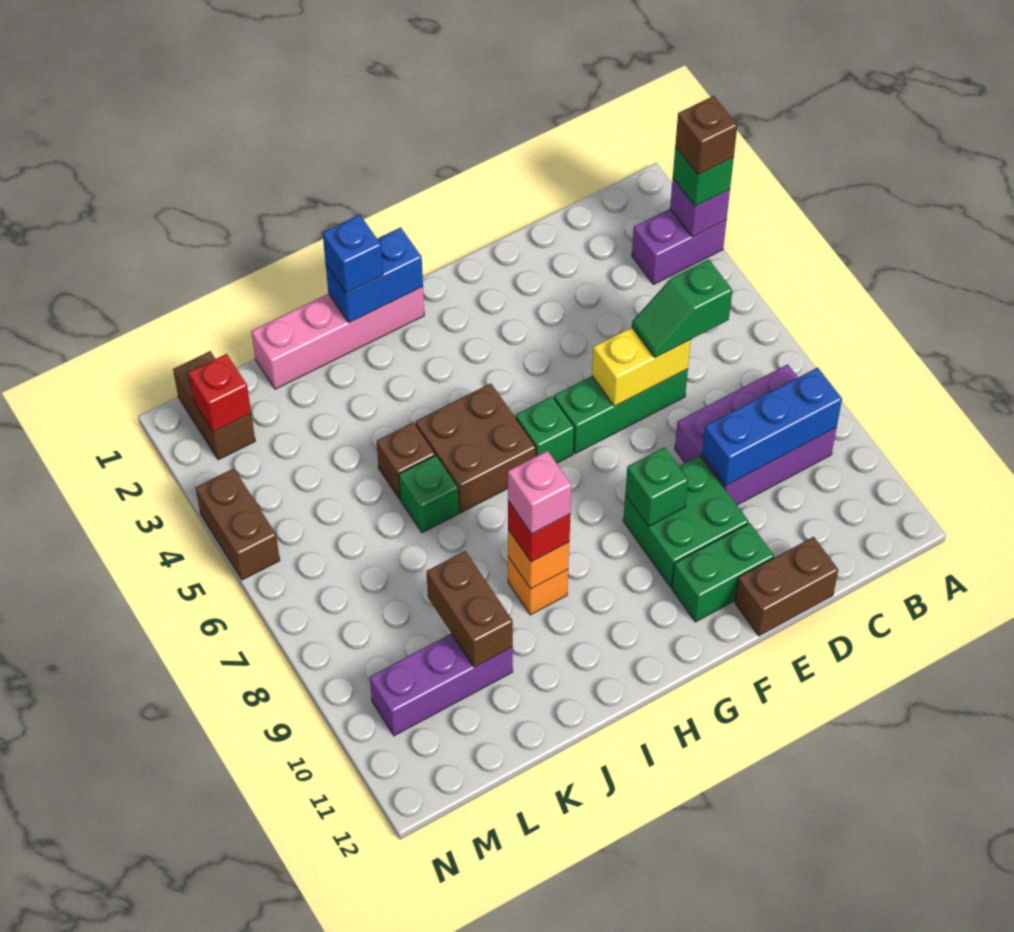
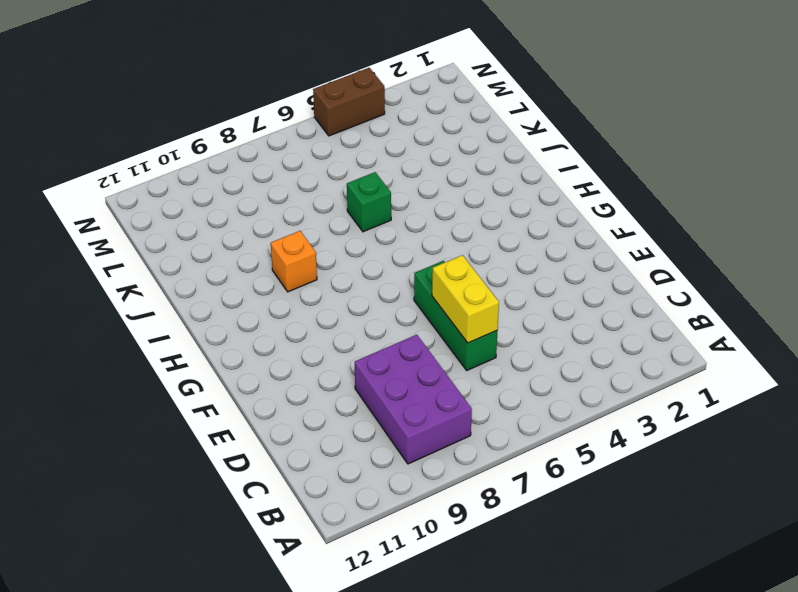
none -> purple 1x2 brick [632,209,727,284]
none -> brown 1x2 brick [735,537,838,636]
none -> green 2x2 brick [623,456,749,587]

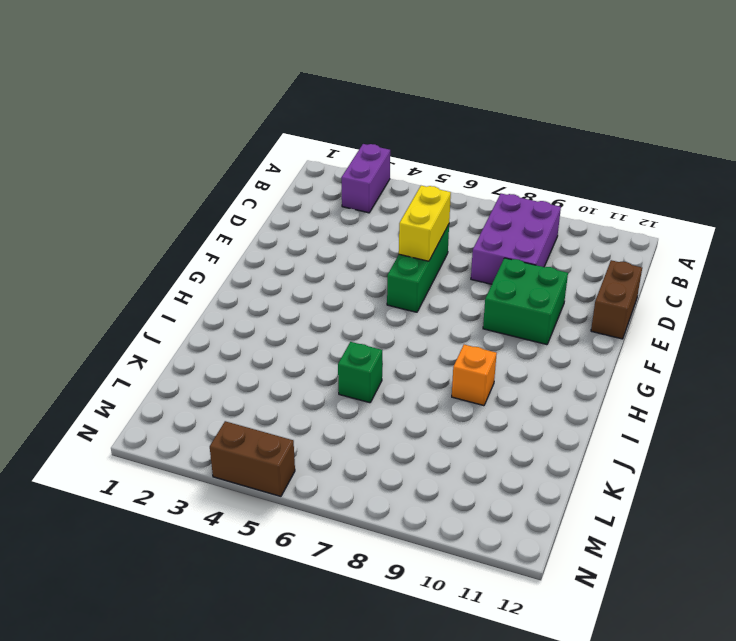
none -> green 1x2 brick [672,523,774,622]
none -> green 1x1 brick [516,396,574,463]
none -> pink 1x4 brick [251,287,424,389]

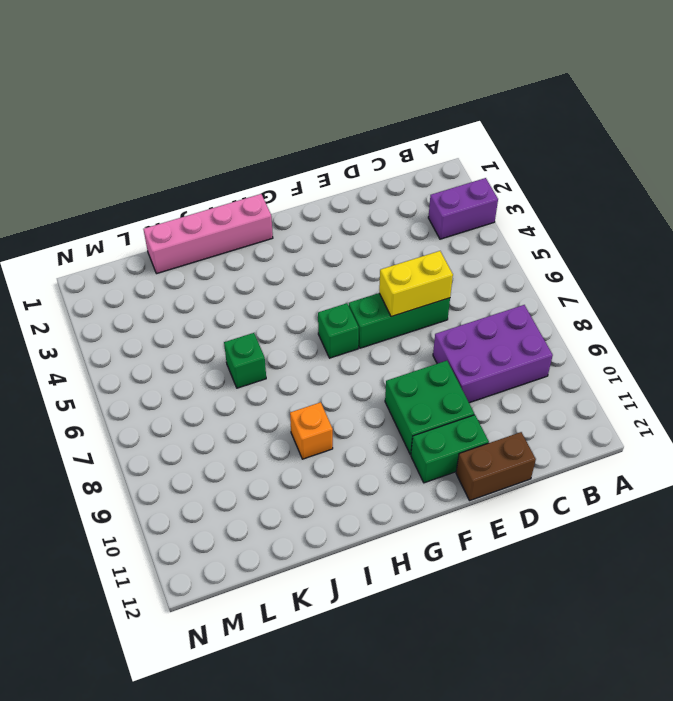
none -> brown 2x2 brick [416,383,536,513]
none -> brown 1x1 brick [377,422,435,499]
none -> purple 1x3 brick [370,633,513,736]

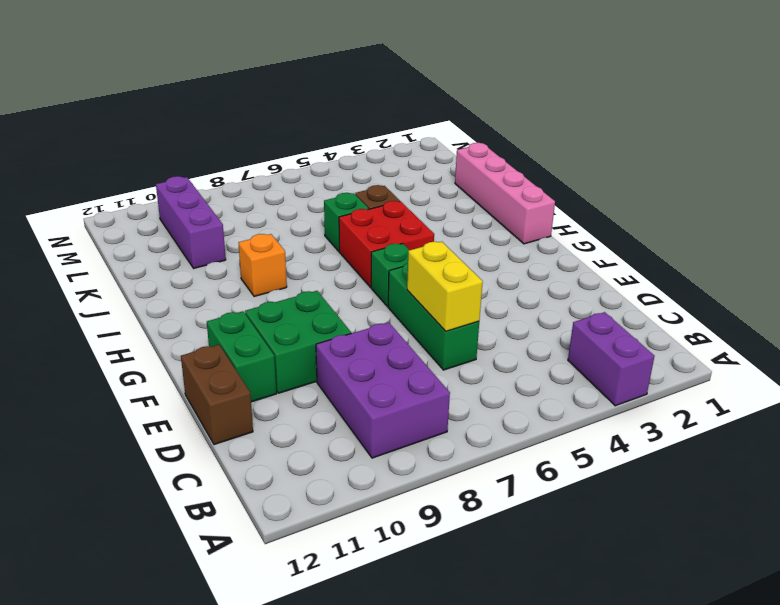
red 2x2 brick [339,201,434,287] -> brown 2x2 brick [416,383,536,513]
none -> brown 1x2 brick [173,351,255,460]
none -> brown 1x2 brick [196,468,280,580]
none -> purple 1x1 brick [670,179,730,237]

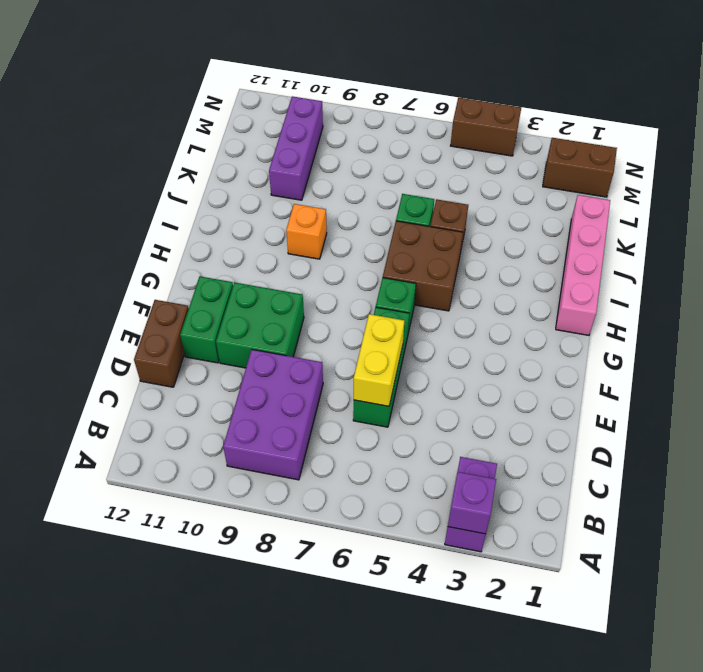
none -> blue 1x3 brick [702,367,842,486]
none -> green 1x1 brick [625,447,688,526]
none -> blue 1x2 brick [326,227,423,323]

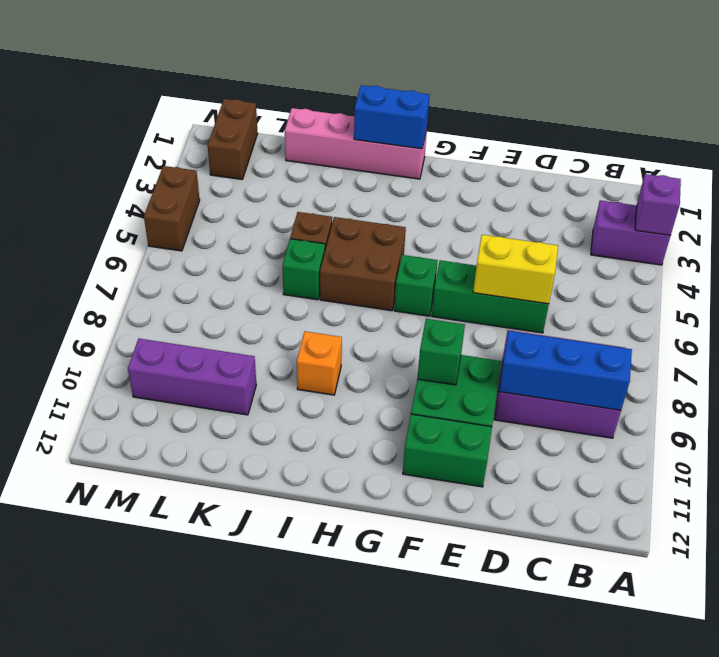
none -> brown 1x2 brick [735,537,838,636]
none -> orange 1x1 brick [508,529,569,589]
none -> brown 1x2 brick [427,551,513,667]

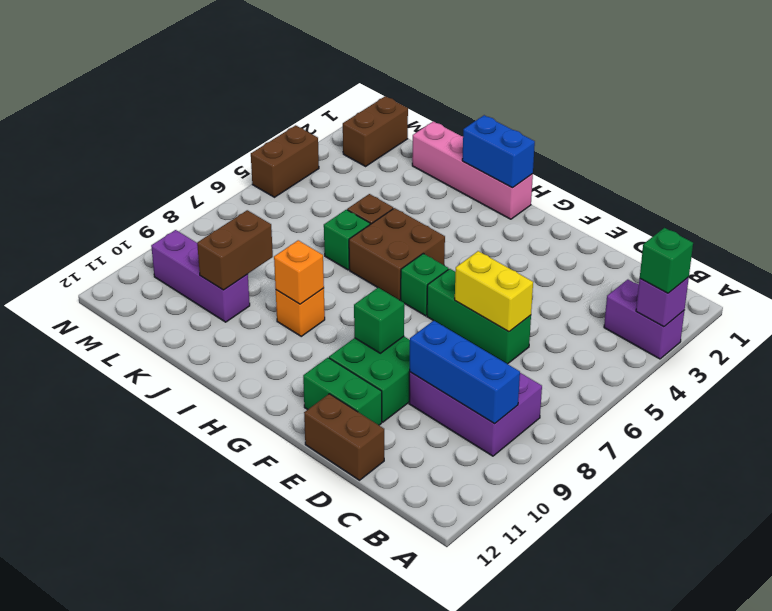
none -> red 1x1 brick [189,354,251,432]
none -> green 1x2 slope [632,259,732,357]
none -> blue 1x1 brick [323,215,383,293]

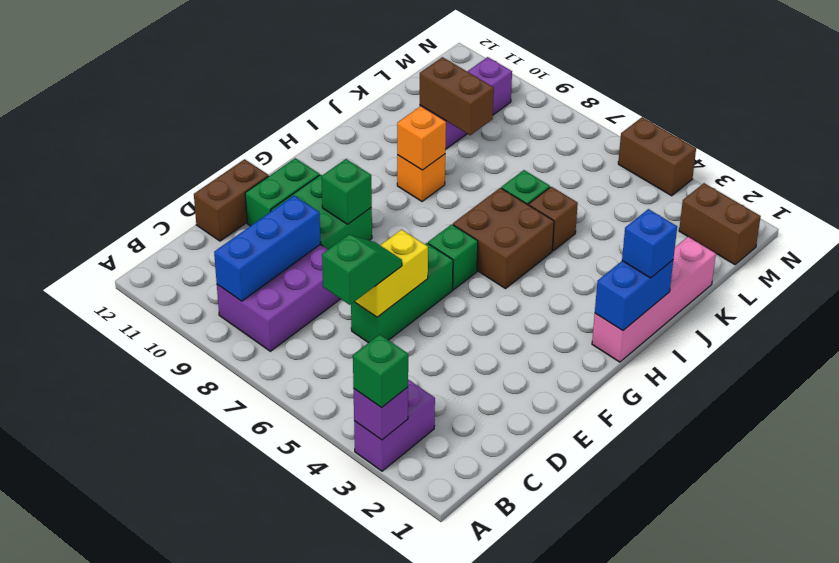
none -> red 1x1 brick [189,354,251,432]
none -> red 1x1 brick [508,501,570,562]
none -> brown 1x1 brick [675,96,737,175]

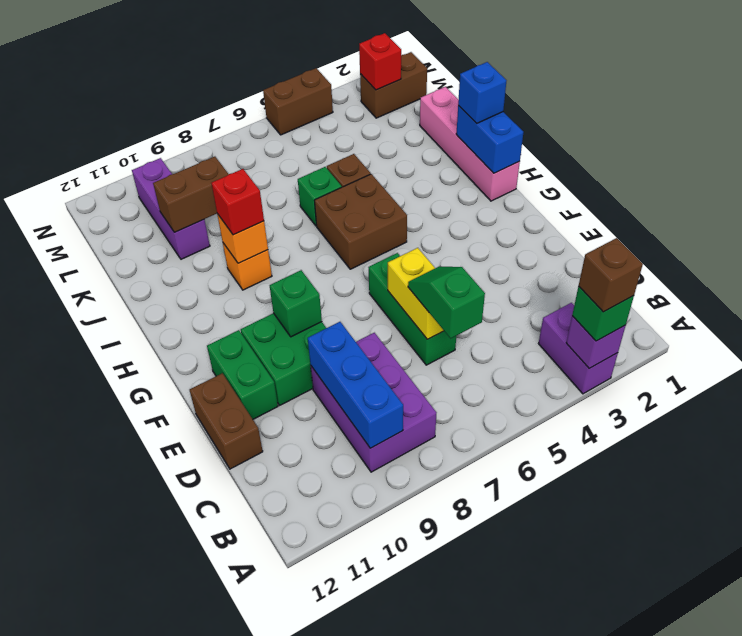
none -> green 1x1 brick [516,396,574,463]
none -> pink 1x1 brick [508,451,572,534]

